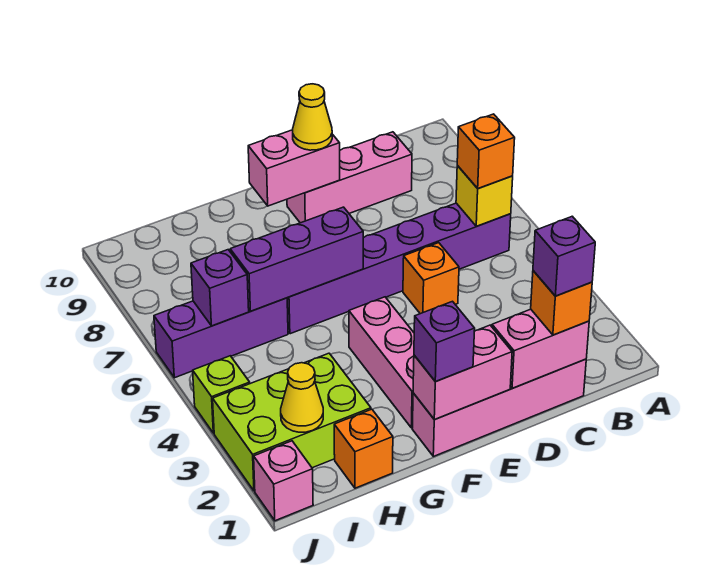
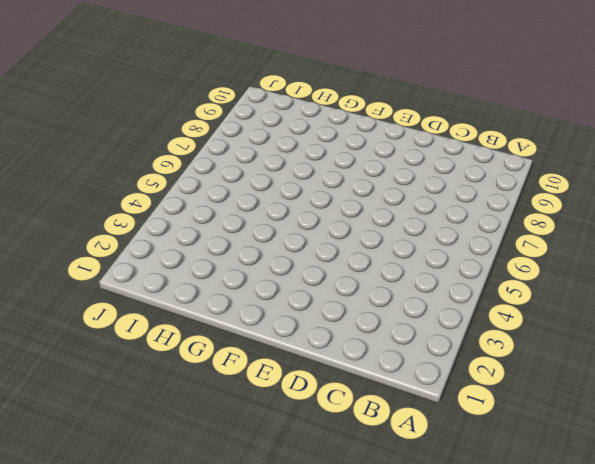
none -> purple 1x6 brick [287,203,511,334]
none -> pink 1x4 brick [412,359,586,456]
none -> pink 1x3 brick [287,132,412,223]

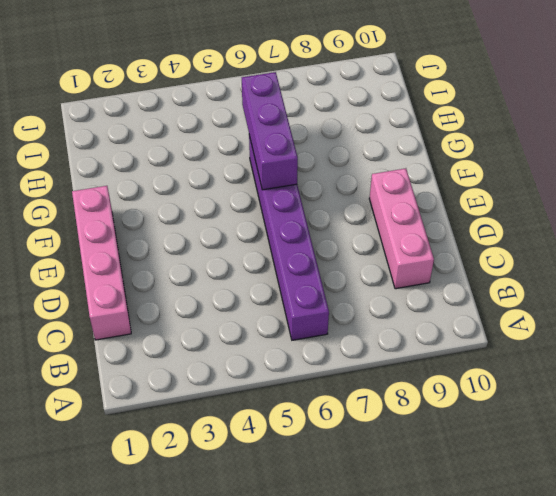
none -> orange 1x1 brick [403,243,459,314]
none -> pink 1x3 brick [349,297,414,428]
none -> orange 1x1 brick [334,409,393,488]

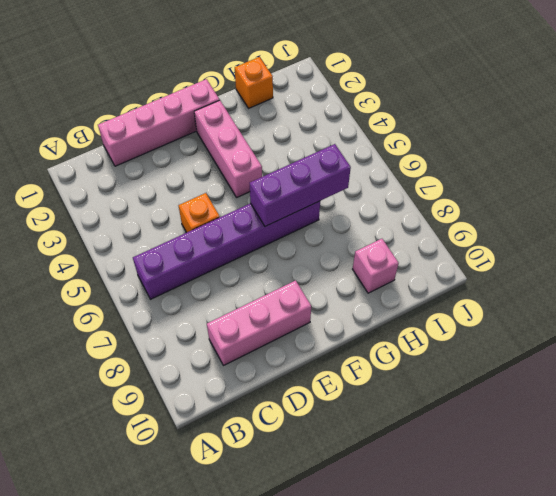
pink 1x1 brick [353,239,399,293] -> pink 1x1 brick moved to [254,441,313,521]
none -> lime 2x3 brick [213,353,371,491]
none -> purple 1x3 brick [154,298,288,378]
none -> lime 1x1 brick [193,356,250,433]

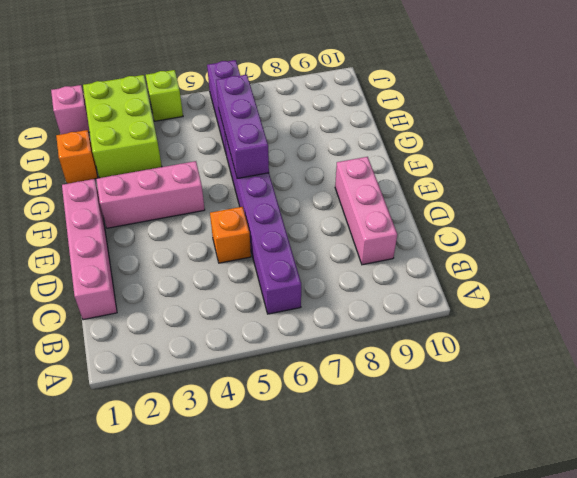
none -> yellow 1x1 brick [456,166,513,226]
none -> pink 1x2 brick [492,309,589,388]
none -> pink 1x2 brick [413,325,512,420]

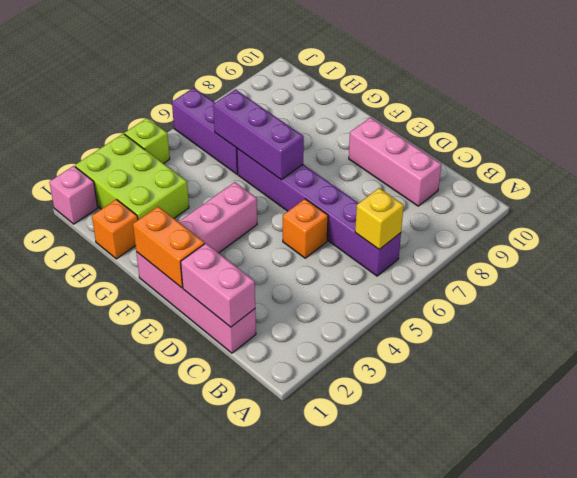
orange 1x2 brick [133,207,205,288] -> pink 1x2 brick [413,325,512,420]
none -> pink 1x2 brick [248,130,340,206]
none -> yellow 1x1 cone [281,363,323,432]
none -> purple 1x1 brick [191,250,249,326]

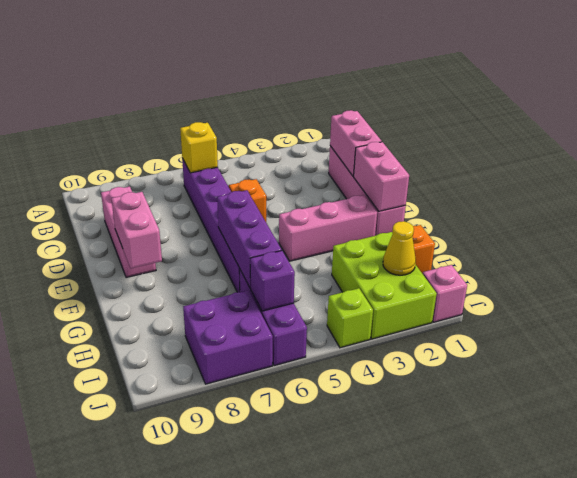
purple 2x2 brick [183,290,273,384] -> none
none -> orange 1x1 brick [457,114,515,189]
none -> orange 1x1 brick [531,271,592,335]
none -> yellow 1x1 cone [293,84,332,150]

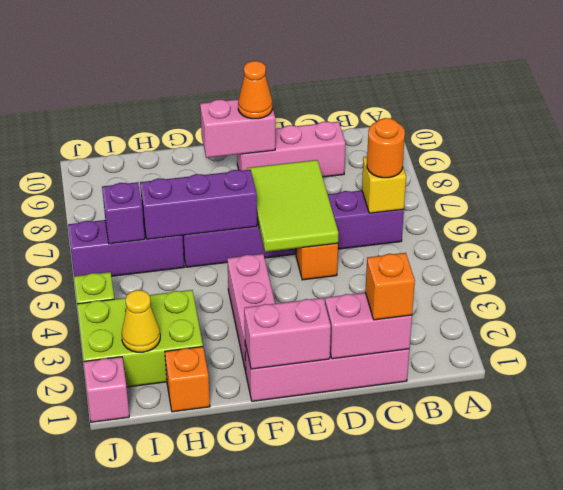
orange 1x1 round brick [367,118,405,178] -> orange 1x1 brick [457,114,515,189]
lime 2x3 tile [247,160,338,252] -> none
orange 1x1 cone [238,61,272,119] -> yellow 1x1 cone [293,84,332,150]
none -> purple 1x1 brick [414,301,475,382]
none -> purple 1x1 brick [533,216,595,296]

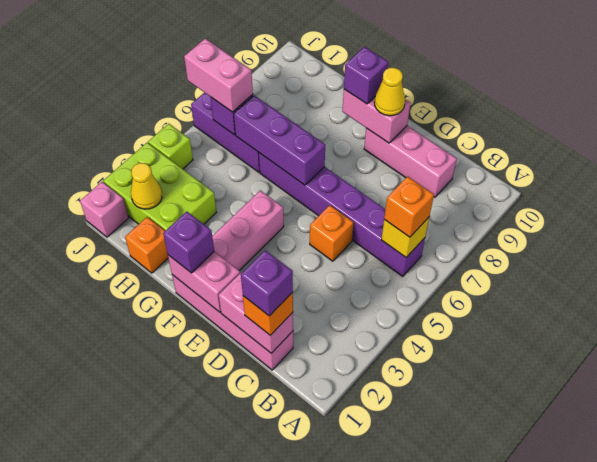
purple 1x1 brick [344,47,388,104] -> none
pink 1x2 brick [184,39,253,112] -> none

